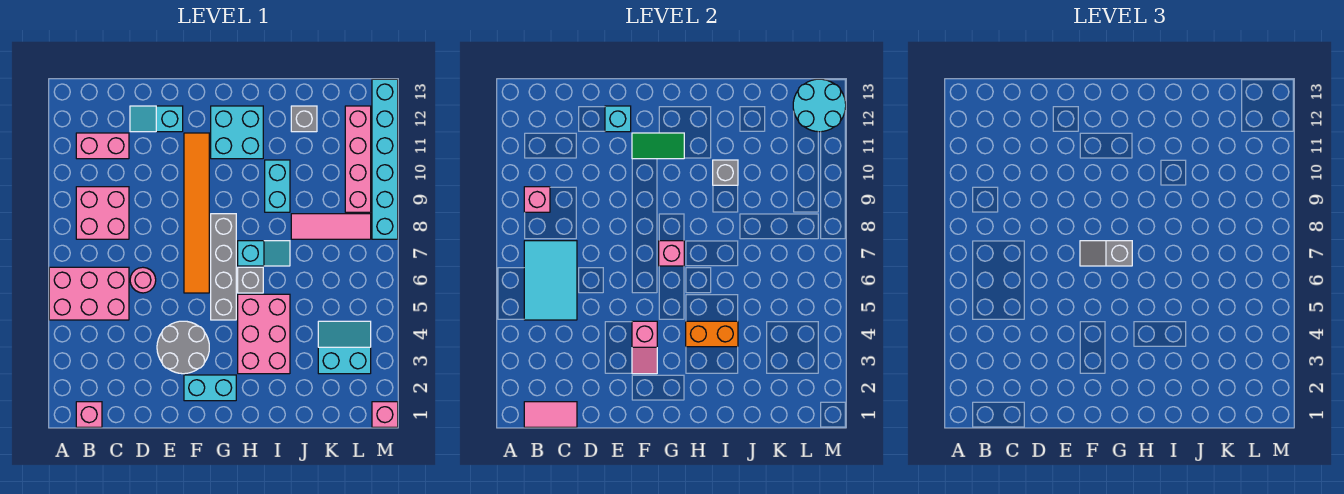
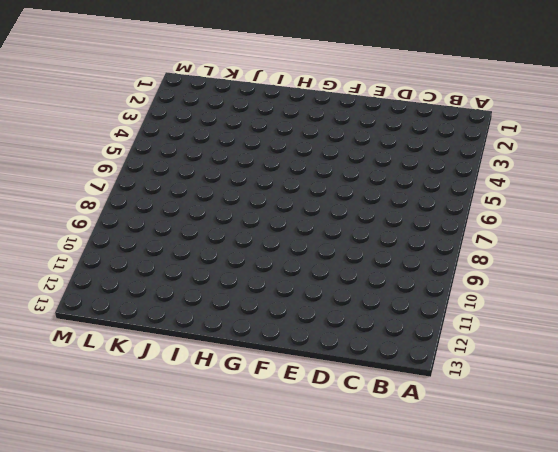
none -> pink 2x3 brick [49,267,129,320]
none -> pink 1x1 brick [76,402,102,427]
none -> pink 2x2 brick [76,187,129,239]
none -> pink 1x2 brick [76,133,129,159]

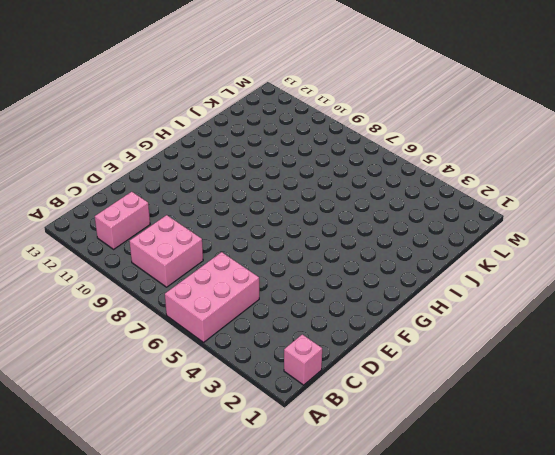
none -> pink 1x1 round brick [130,267,156,293]
none -> cyan 1x2 slope [130,106,183,132]
none -> grey 2x2 round brick [157,321,209,374]
none -> cyan 1x2 brick [184,375,236,401]

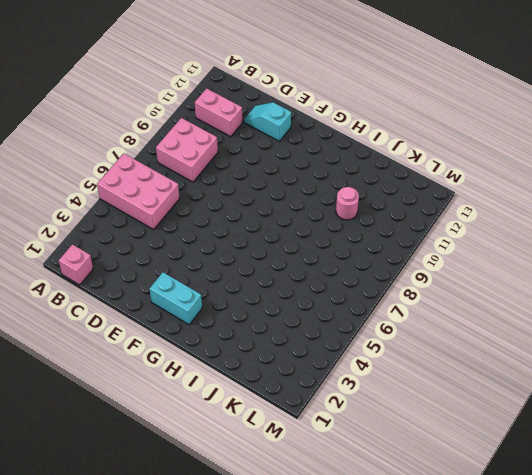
pink 1x1 round brick [336,187,359,220] -> pink 1x1 round brick moved to [130,267,156,293]
none -> grey 2x2 round brick [157,321,209,374]
none -> orange 1x6 tile [184,133,209,293]
none -> grey 1x4 brick [211,214,236,320]
none -> cyan 2x2 brick [211,106,263,159]

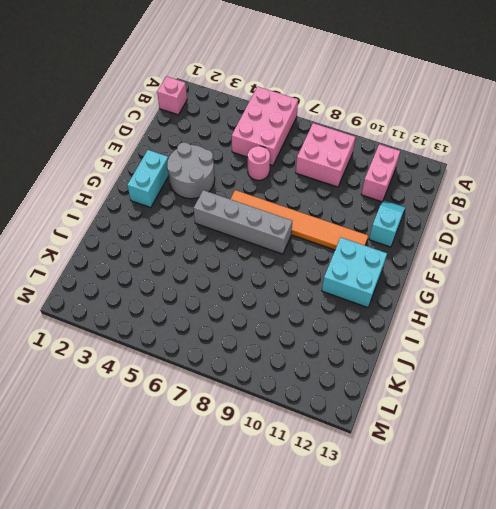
none -> pink 2x3 brick [238,294,290,374]
none -> grey 1x1 brick [238,267,263,293]
none -> cyan 1x2 slope [238,241,290,266]
none -> cyan 1x2 brick [265,160,290,212]

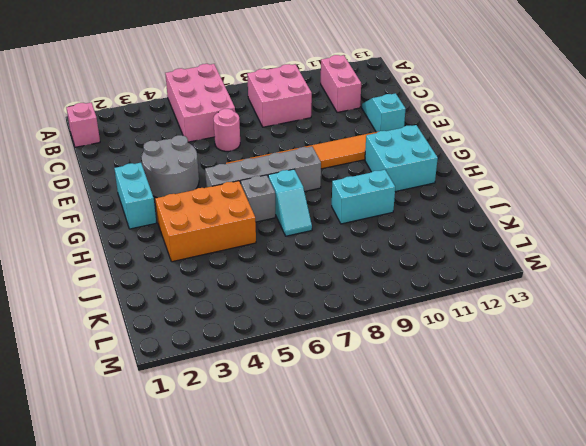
orange 2x3 brick [155,181,256,262] -> pink 2x3 brick [238,294,290,374]
none -> pink 1x3 tile [291,214,371,239]
none -> grey 1x1 brick [291,106,317,132]
none -> cyan 2x2 slope [318,321,371,374]
none -> pink 1x4 brick [345,106,371,212]

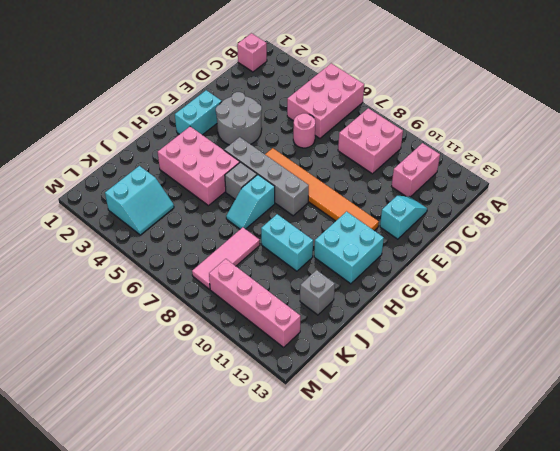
none -> pink 1x1 brick [372,402,398,427]
none -> cyan 1x6 brick [372,79,398,239]
none -> pink 1x2 tile [524,402,577,427]
none -> cyan 2x3 tile [524,241,577,320]

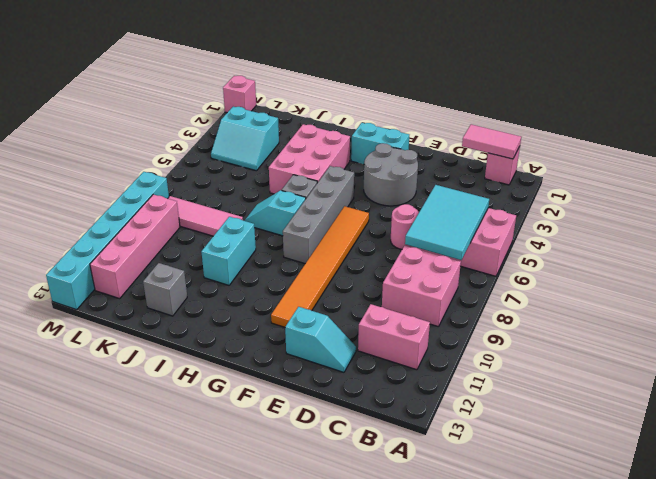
none -> cyan 2x2 brick [211,106,263,159]
none -> pink 1x1 brick [524,187,550,212]
none -> cyan 1x1 brick [605,106,631,132]
none -> pink 1x2 slope [632,321,657,374]

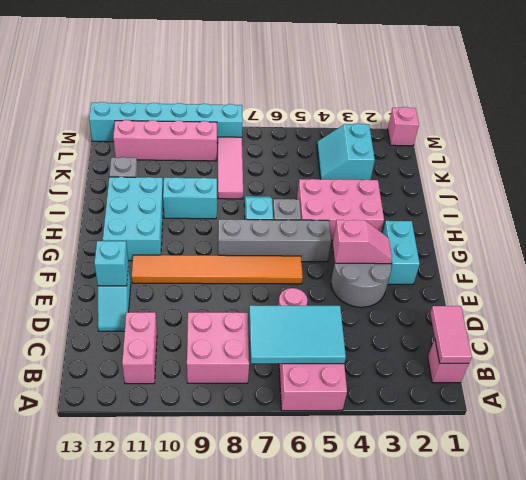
cyan 2x3 brick [103,177,163,261] -> cyan 2x2 brick [211,106,263,159]
none -> pink 1x1 brick [524,187,550,212]
none -> green 1x2 tile [632,133,684,159]
none -> pink 1x1 brick [659,241,684,266]
none -> orange 1x2 brick [686,321,738,347]

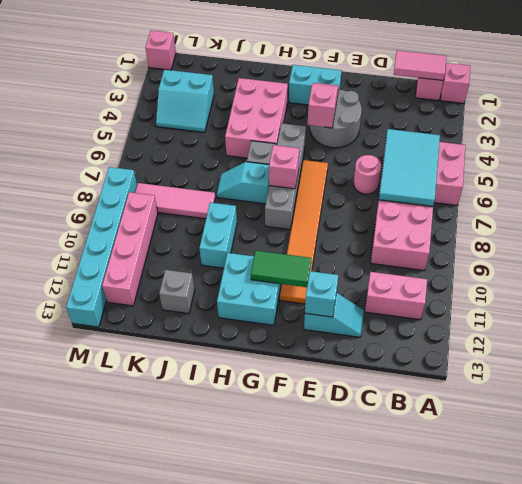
pink 1x1 brick [440,63,470,103] -> pink 1x1 brick moved to [524,187,550,212]
none -> orange 1x2 brick [686,321,738,347]
none -> grey 1x1 brick [713,160,738,185]
none -> cyan 2x2 round brick [793,79,846,132]
none -> grey 1x2 slope [1080,241,1132,266]

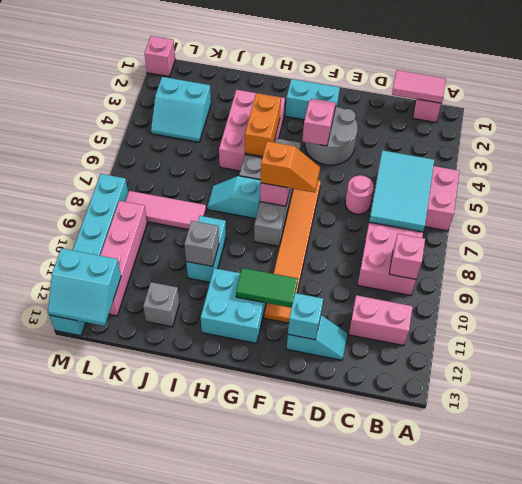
orange 1x2 slope [261,141,320,193] -> grey 1x2 slope [1080,241,1132,266]
orange 1x2 brick [245,93,281,156] -> orange 1x2 brick turned to [686,321,738,347]
cyan 2x2 slope [48,248,121,326] -> cyan 2x2 round brick [793,79,846,132]

